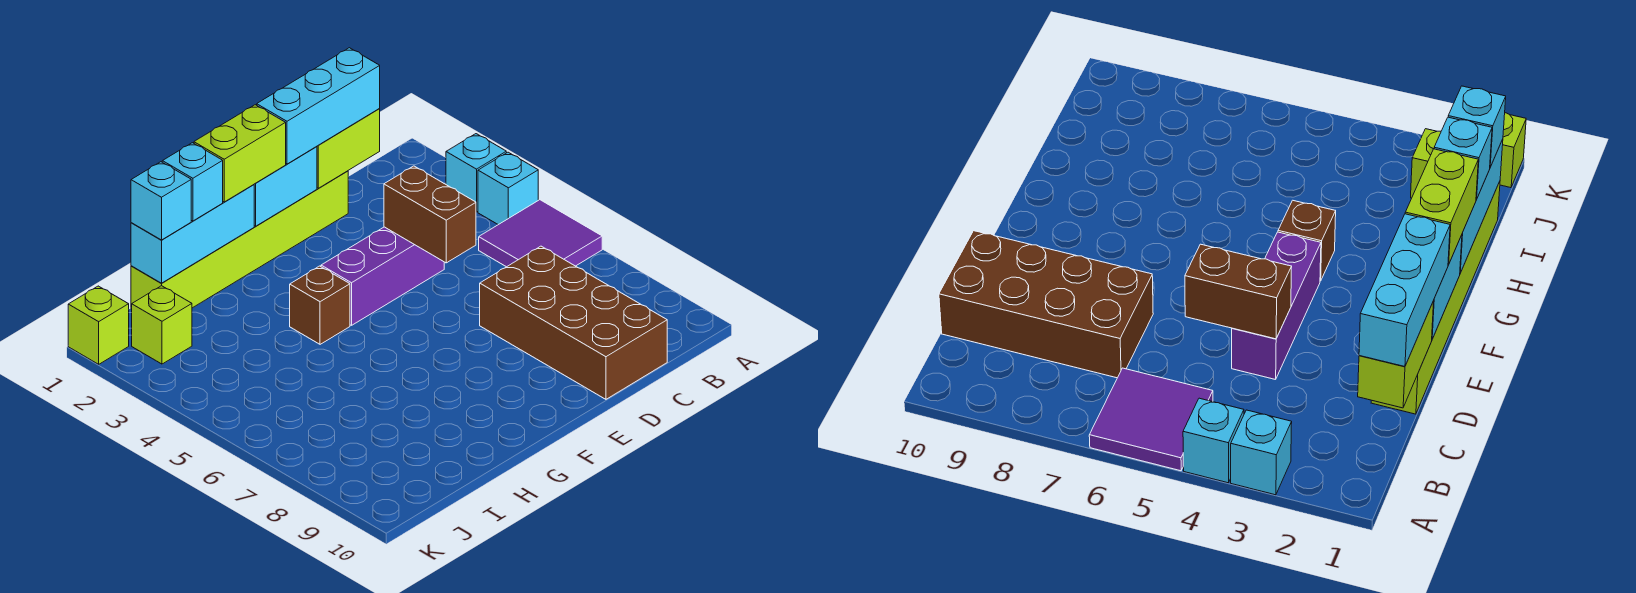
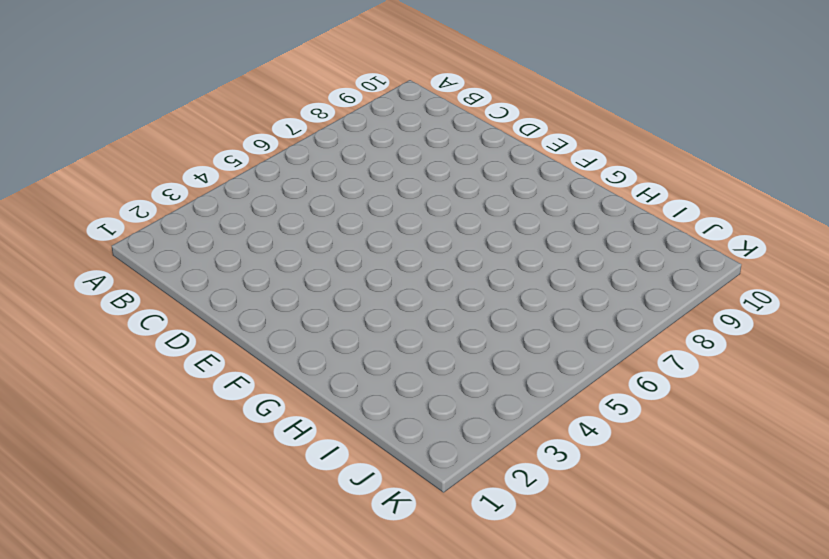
none -> cyan 1x1 brick [446,134,506,212]
none -> cyan 1x1 brick [478,152,538,225]
none -> purple 2x2 tile [479,200,602,267]

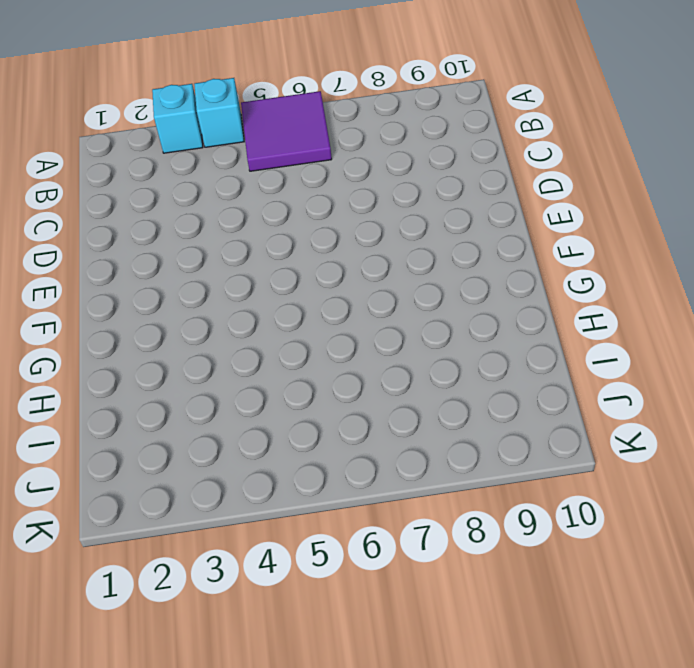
none -> brown 2x4 brick [480,246,667,399]
none -> lime 1x6 brick [131,171,348,309]
none -> purple 1x3 brick [321,227,444,325]

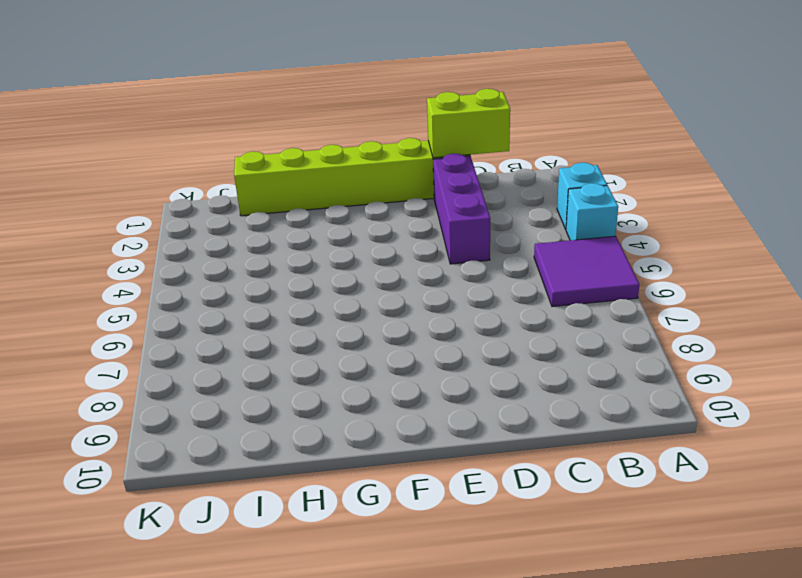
purple 1x3 brick [433,153,490,264] -> purple 1x3 brick turned to [321,227,444,325]
none -> brown 2x4 brick [480,246,667,399]
none -> brown 1x1 brick [290,266,350,344]
none -> lime 1x1 brick [132,286,192,364]

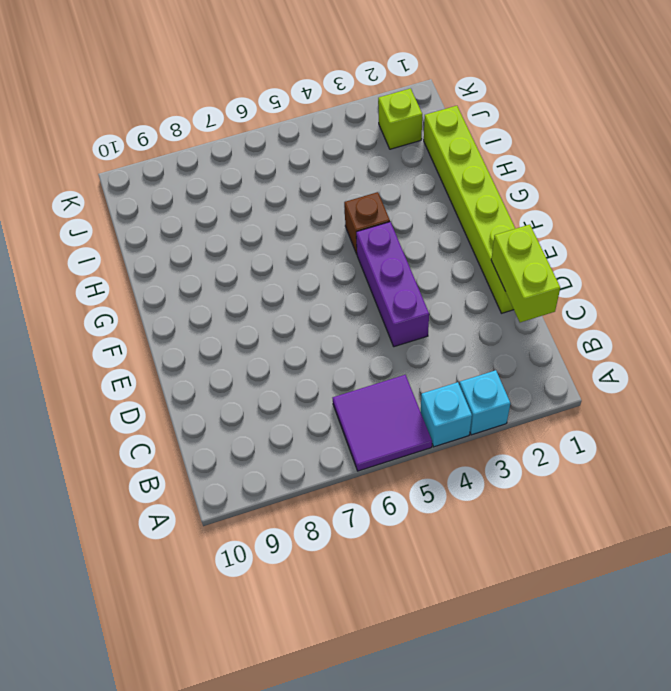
none -> brown 2x4 brick [480,246,667,399]
none -> lime 1x1 brick [68,286,129,364]
none -> brown 1x2 brick [384,166,476,263]

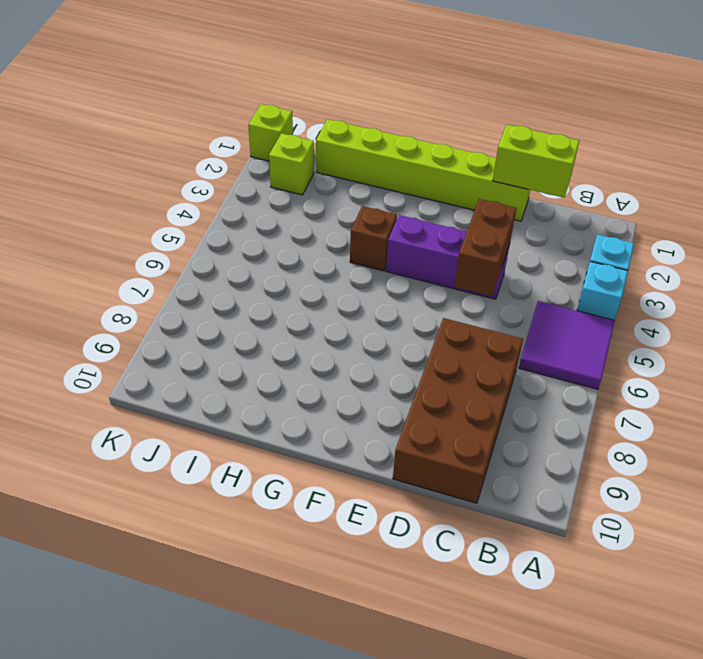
none -> cyan 1x2 brick [254,147,317,226]
none -> cyan 1x3 brick [131,185,254,283]
none -> cyan 1x3 brick [257,48,380,164]

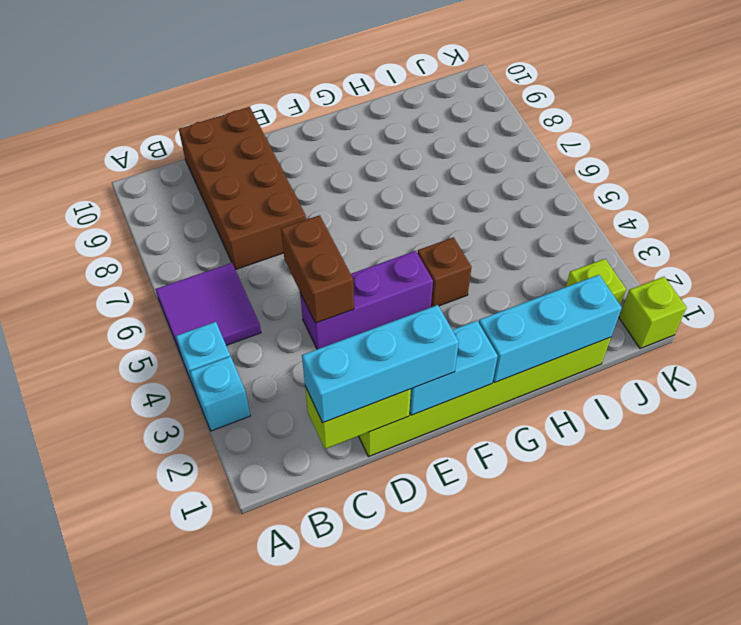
none -> lime 1x2 brick [194,105,286,202]
none -> cyan 1x1 brick [162,143,223,221]
none -> cyan 1x1 brick [131,162,191,240]

